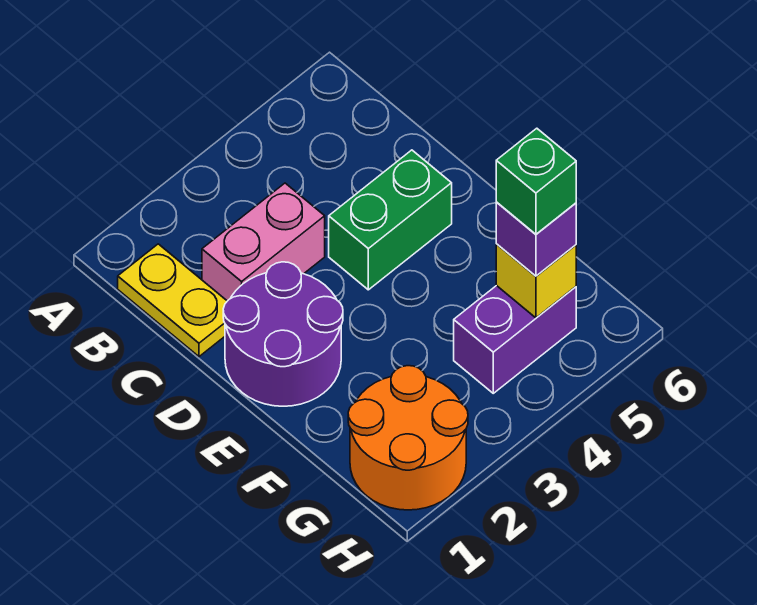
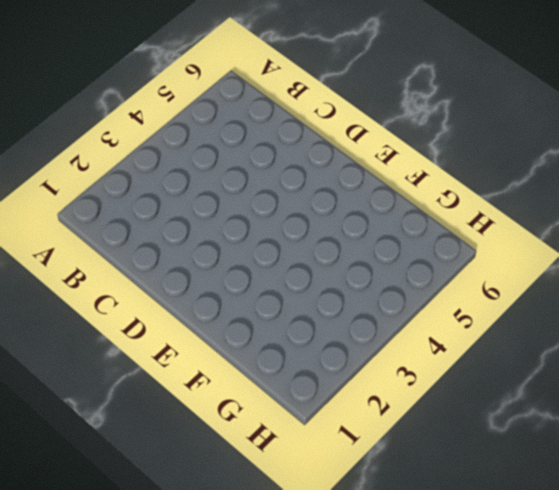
none -> yellow 1x2 plate [118,244,227,356]
none -> pink 1x2 brick [202,183,325,301]

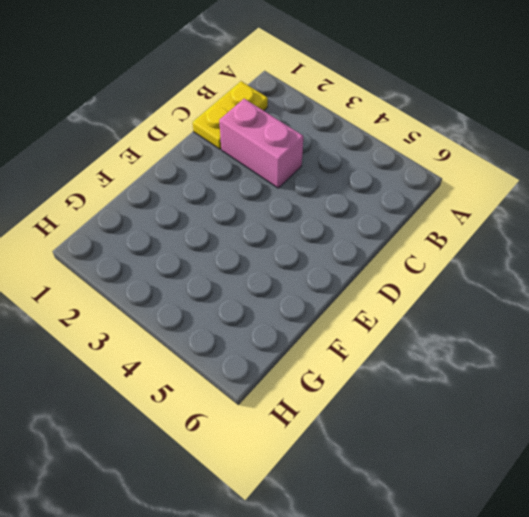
none -> purple 2x2 round brick [223,262,343,406]
none -> green 1x2 brick [329,150,452,290]

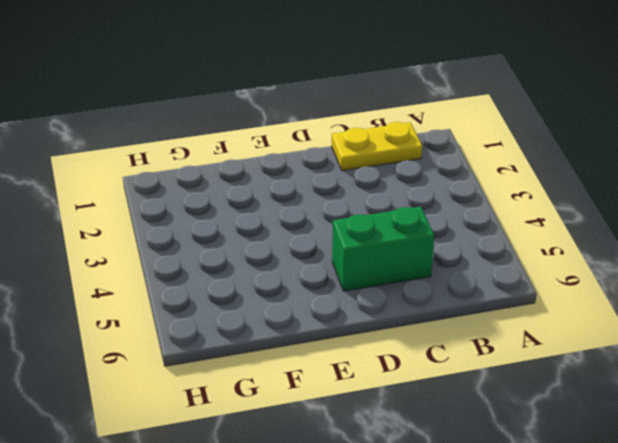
green 1x2 brick [332,207,434,291] -> green 1x2 brick turned to [329,150,452,290]
none -> pink 1x2 brick [202,183,325,301]
none -> purple 2x2 round brick [223,262,343,406]

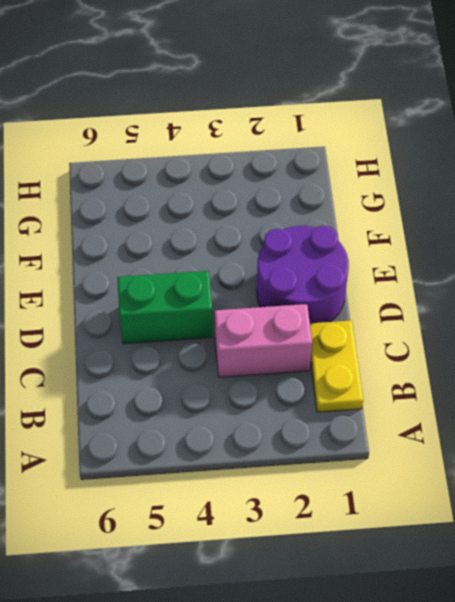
none -> orange 2x2 round brick [348,366,468,510]
none -> purple 1x2 brick [454,285,576,393]

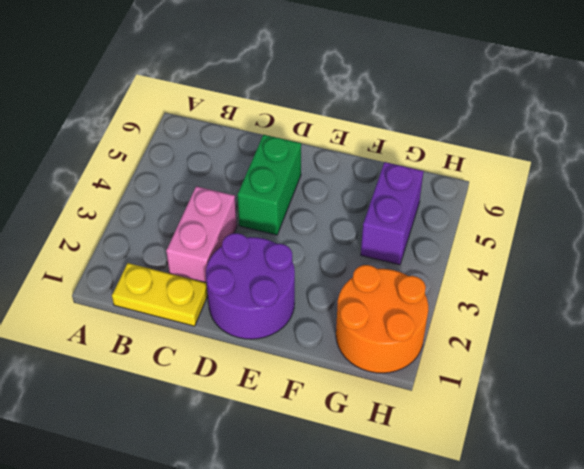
none -> yellow 1x1 brick [496,244,576,318]
none -> purple 1x1 brick [496,202,576,276]

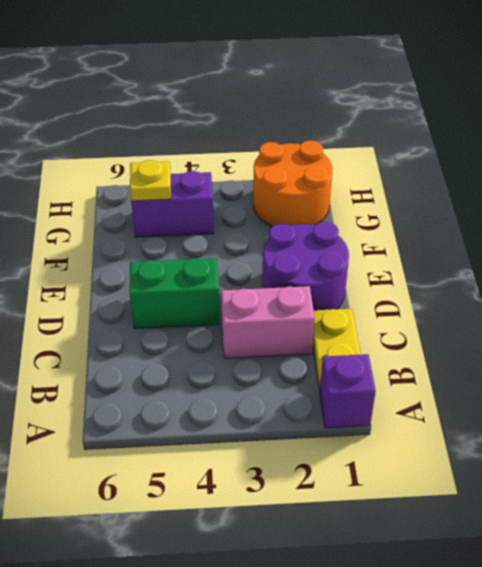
purple 1x1 brick [320,354,376,428] -> purple 1x1 brick moved to [496,202,576,276]
yellow 1x1 plate [130,160,171,201] -> yellow 1x1 brick [496,244,576,318]
none -> green 1x1 brick [496,128,576,234]

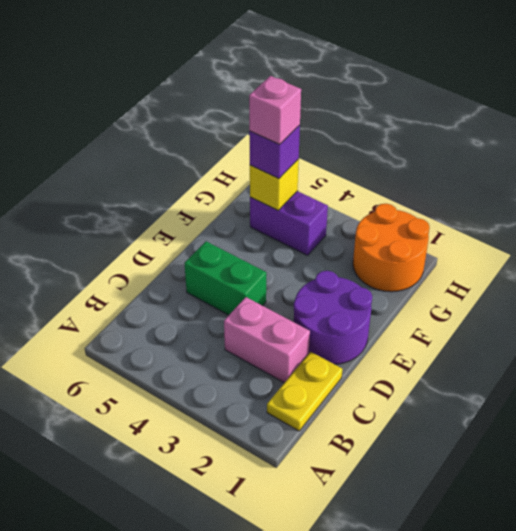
pink 1x1 brick [249,76,301,145] -> green 1x1 brick [496,128,576,234]

